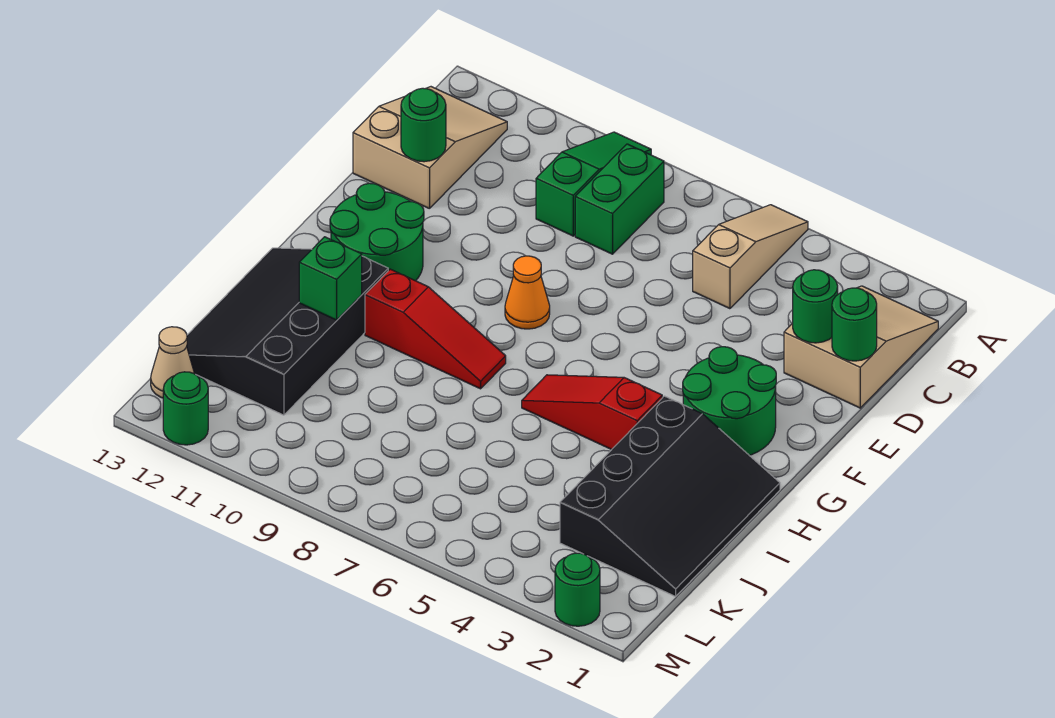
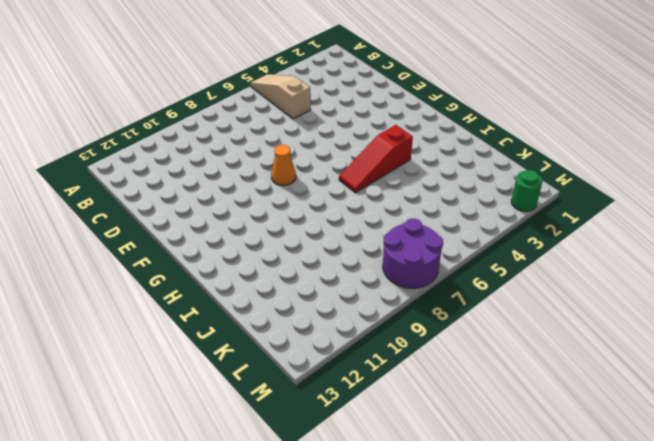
purple 2x2 round brick [383,219,443,288] -> none
none -> green 1x3 slope [536,132,651,236]
none -> tan 2x3 slope [784,286,938,408]
none -> green 1x2 brick [575,144,664,254]

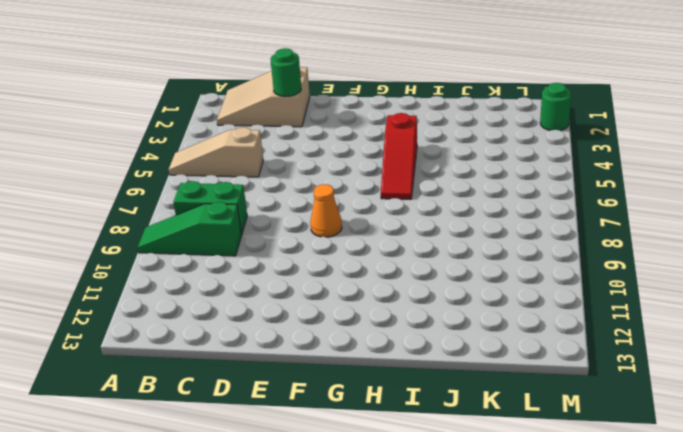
none -> tan 2x3 slope [353,87,507,209]
none -> green 2x2 round brick [683,347,776,455]
none -> green 2x2 round brick [330,183,424,281]

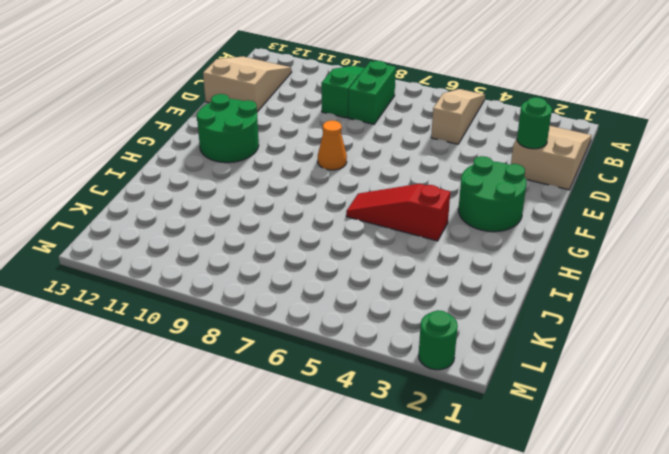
none -> black 3x4 slope [560,396,780,596]
none -> red 1x3 slope [365,269,506,389]
none -> black 3x4 slope [187,248,388,415]

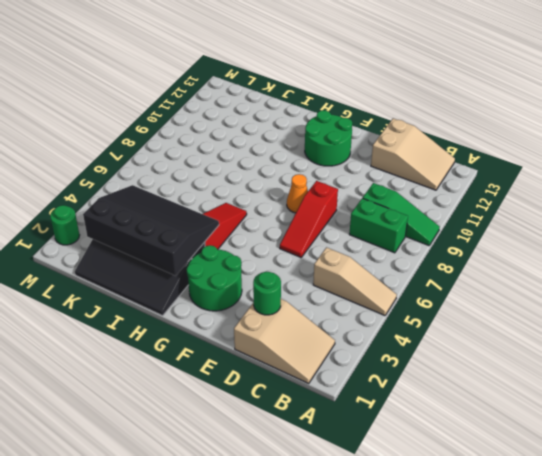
red 1x3 slope [280,181,338,257] -> red 1x3 slope moved to [365,269,506,389]
black 3x4 slope [83,185,219,276] -> black 3x4 slope moved to [187,248,388,415]
none -> tan 1x1 cone [151,327,195,398]
none -> green 1x1 round brick [163,372,208,445]
none -> green 1x1 round brick [832,288,877,361]

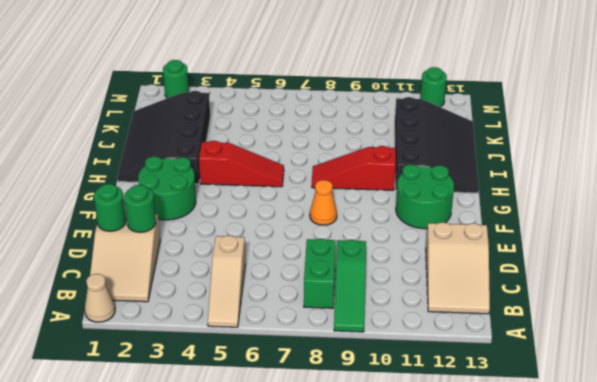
tan 1x1 cone [85,274,115,322] -> tan 1x1 cone moved to [151,327,195,398]
none -> green 1x1 round brick [401,88,446,162]
none -> green 1x1 brick [299,237,362,320]

